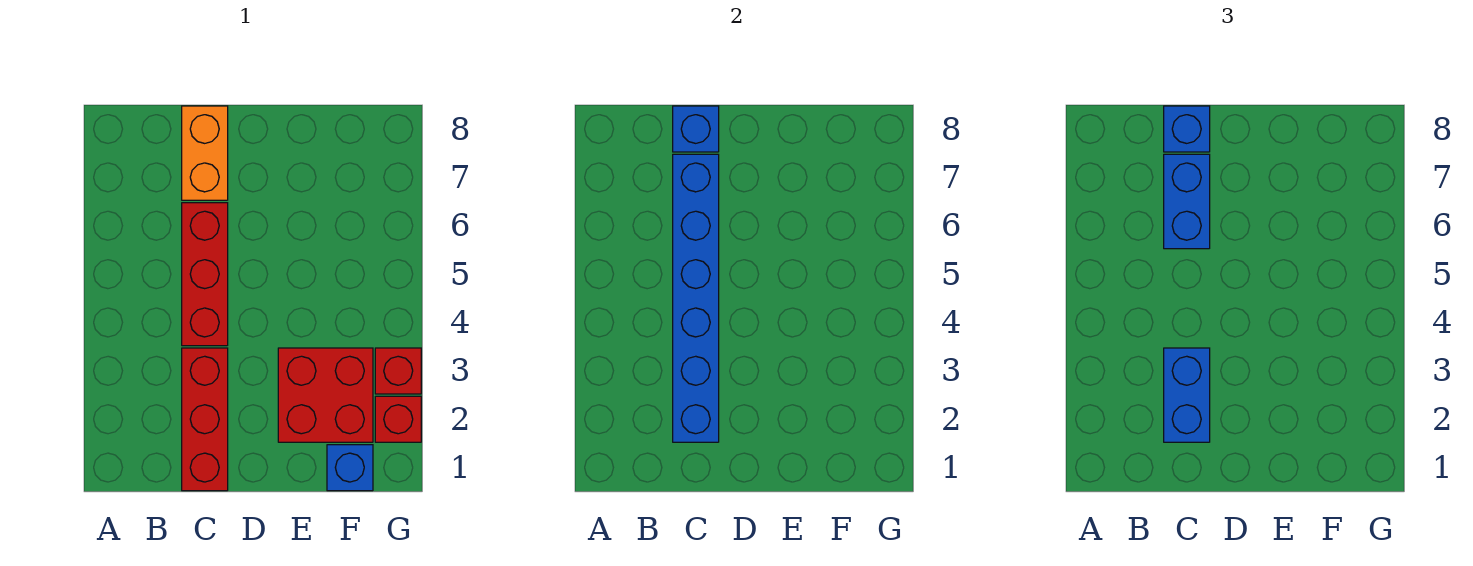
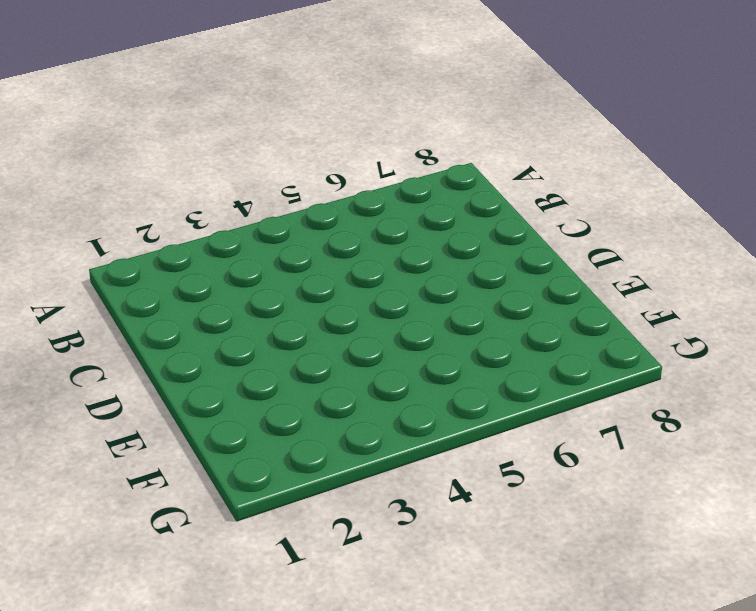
none -> red 1x3 brick [182,348,228,491]
none -> red 1x3 brick [182,203,228,346]
none -> orange 1x2 brick [182,106,228,200]

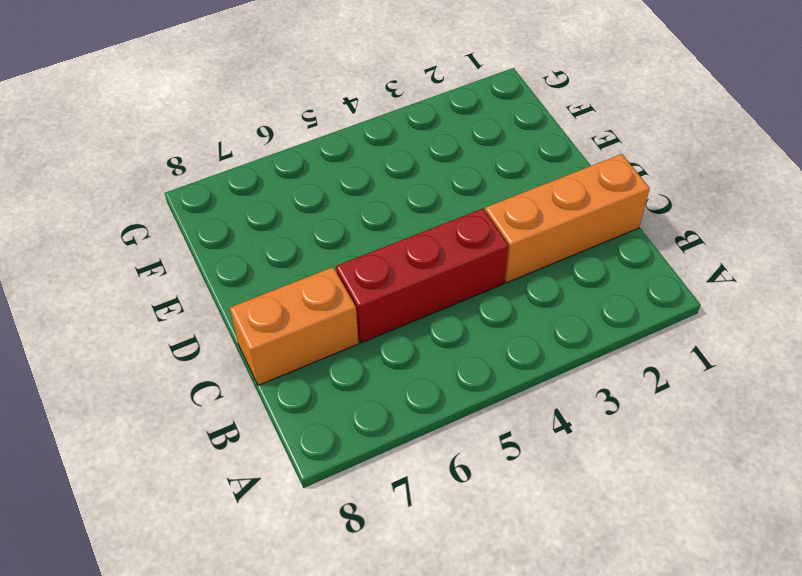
orange 1x3 brick [485,154,650,283] -> red 1x3 brick [182,348,228,491]
none -> red 2x2 brick [278,348,373,442]
none -> blue 1x1 brick [327,445,373,491]
none -> red 1x1 brick [375,396,421,442]

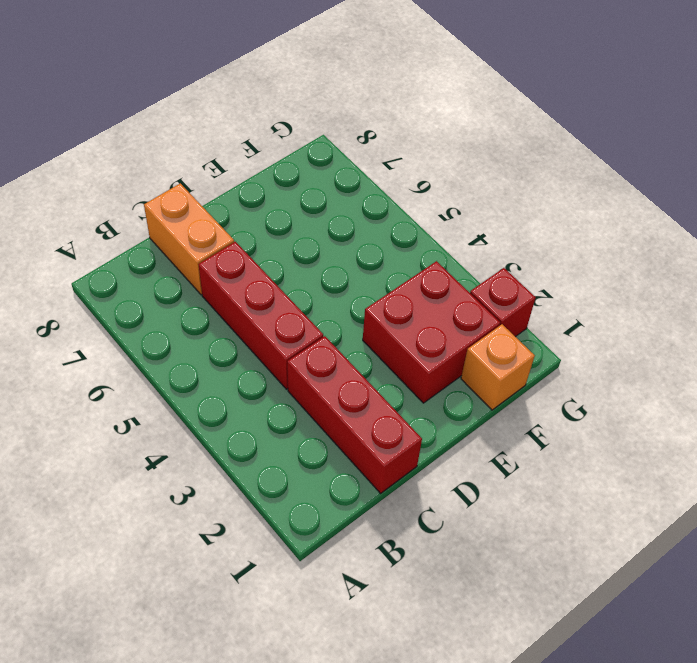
orange 1x1 brick [461,324,535,410] -> blue 1x1 brick [327,445,373,491]
none -> red 1x1 brick [375,348,421,394]
none -> blue 1x6 brick [673,154,719,442]
none -> blue 1x1 brick [673,106,719,152]

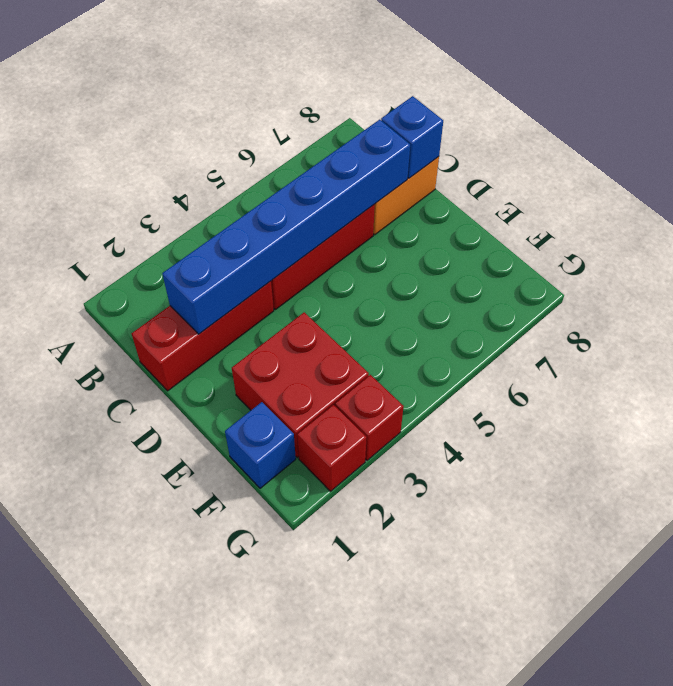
none -> blue 1x2 brick [1164,348,1210,442]
none -> blue 1x2 brick [1164,154,1210,249]
none -> blue 1x1 brick [1164,106,1210,152]

